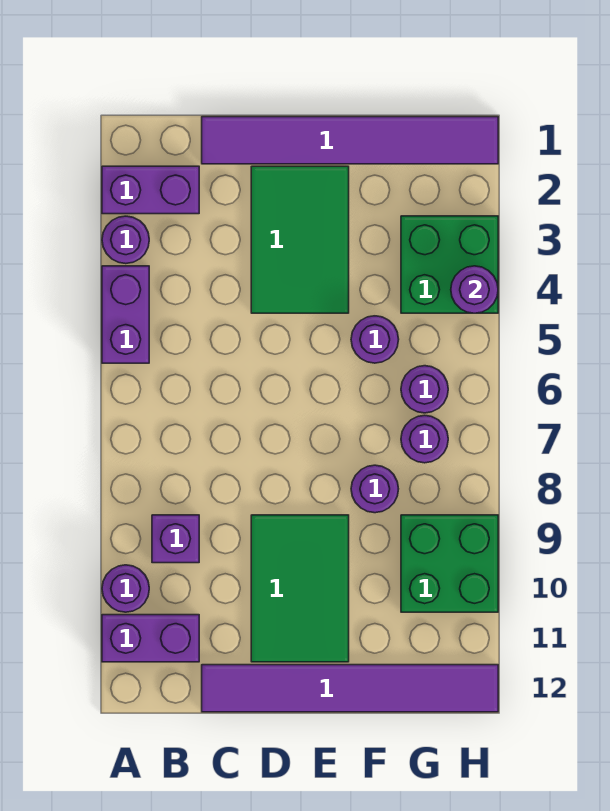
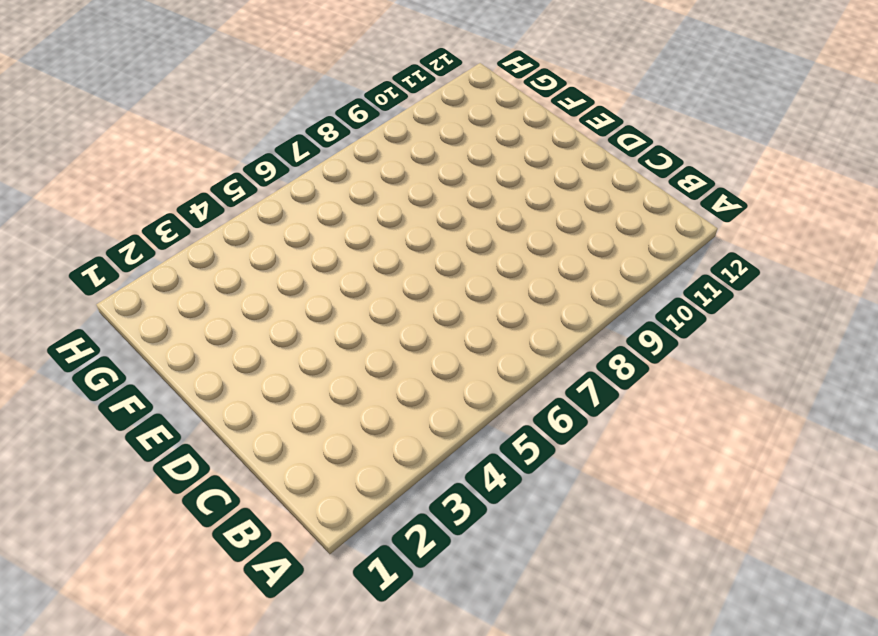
none -> purple 1x2 brick [102,166,199,214]
none -> purple 1x1 round brick [102,216,149,264]
none -> purple 1x2 brick [102,266,149,363]

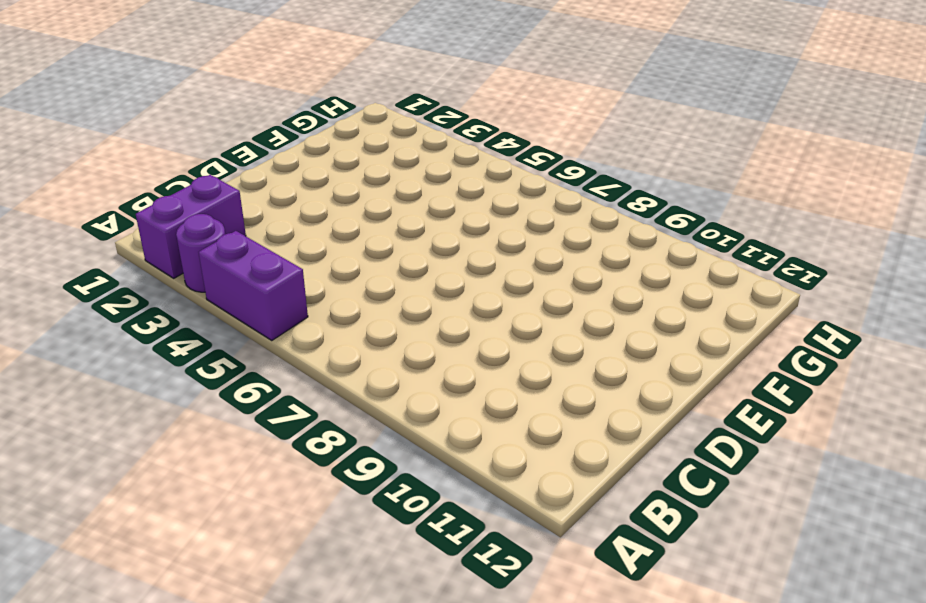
none -> purple 1x1 round brick [102,565,149,612]
none -> purple 1x2 brick [102,615,199,662]
none -> purple 1x1 brick [152,515,199,563]

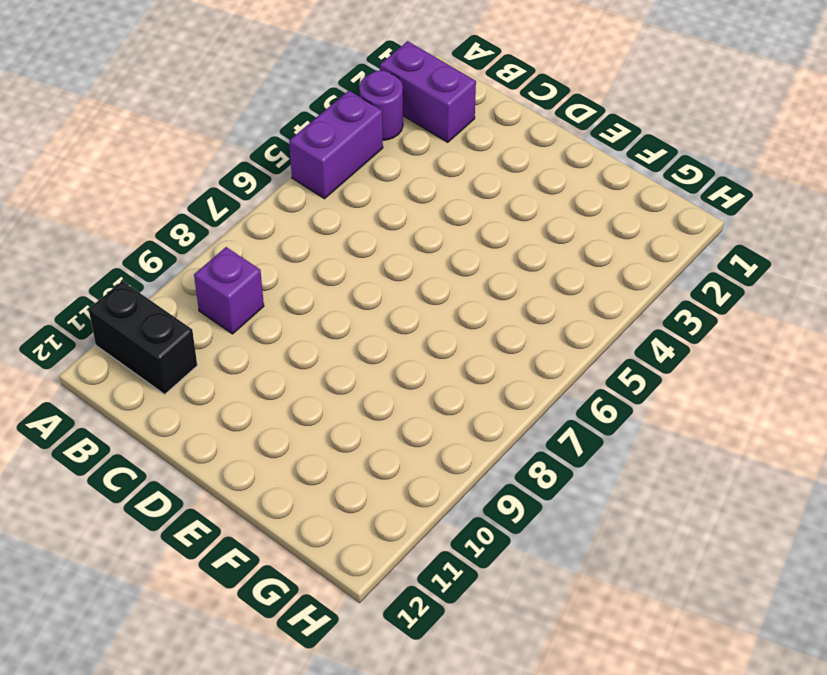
black 1x2 brick [89,281,197,394] -> purple 1x2 brick [102,615,199,662]
none -> purple 1x1 round brick [102,565,149,612]
none -> purple 1x6 tile [202,117,498,164]
none -> purple 1x6 tile [202,665,498,712]

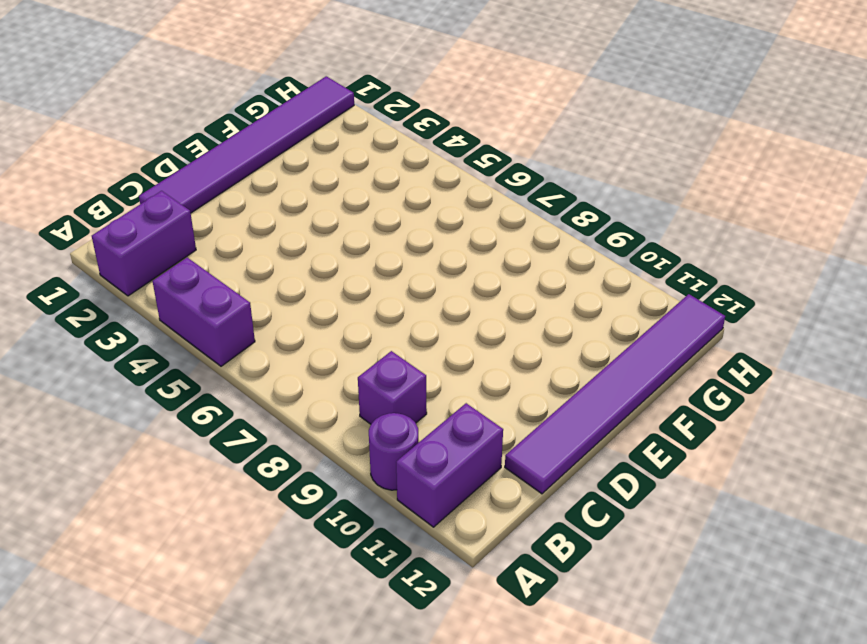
none -> purple 1x1 round brick [102,216,149,264]
none -> green 2x3 tile [251,166,349,313]
none -> green 2x3 tile [251,515,349,662]

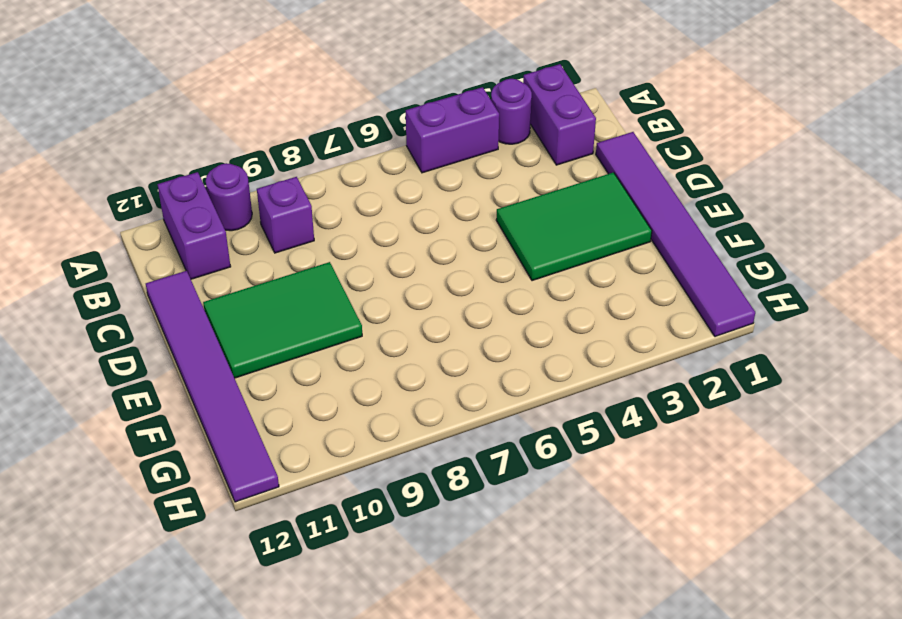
none -> purple 1x1 round brick [351,316,399,363]
none -> purple 1x1 round brick [351,465,398,513]
none -> green 2x2 brick [401,216,498,313]

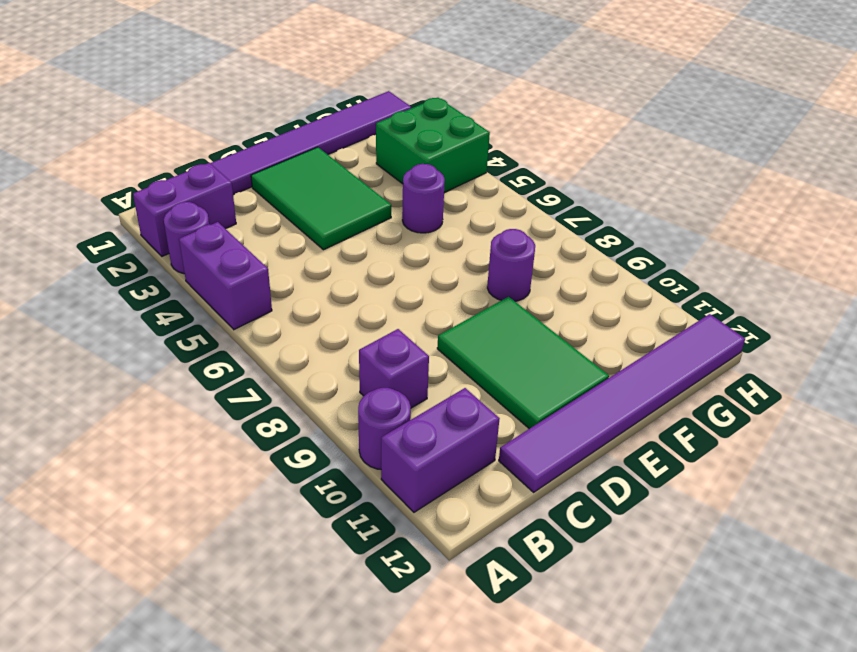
none -> purple 1x1 round brick [401,366,448,413]
none -> purple 1x1 round brick [401,415,448,463]
none -> green 2x2 brick [401,515,498,612]

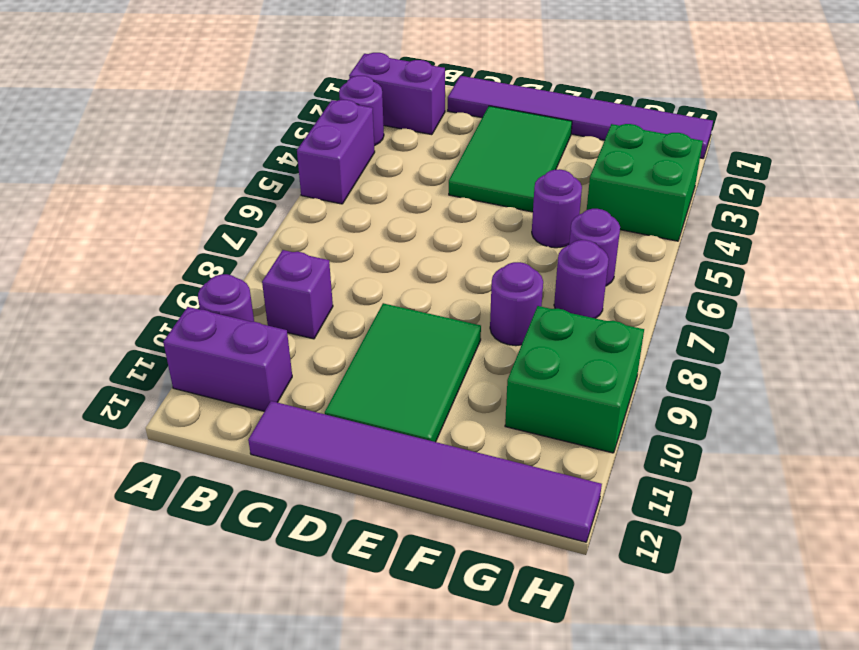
none -> purple 1x1 round brick [451,266,498,313]

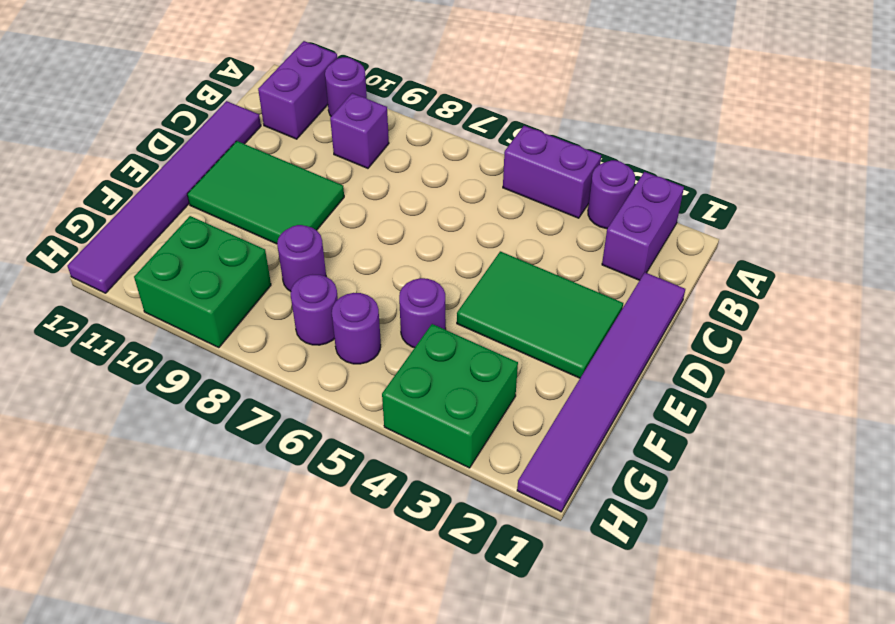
none -> purple 1x1 round brick [451,266,498,313]

